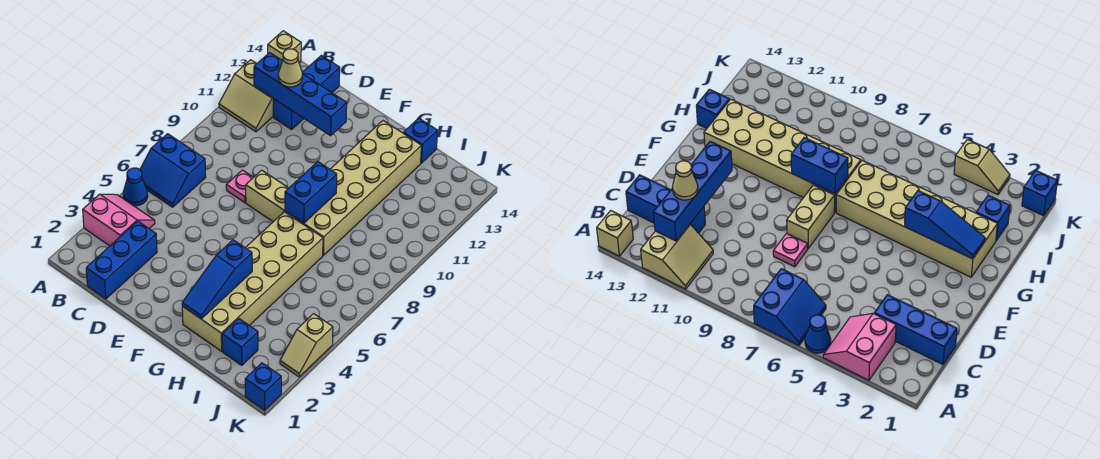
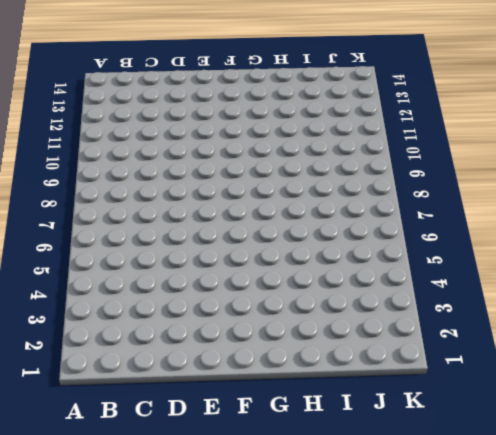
none -> pink 2x2 slope [83,194,155,246]
none -> blue 1x1 cone [123,168,148,206]
none -> blue 2x2 slope [140,134,206,207]

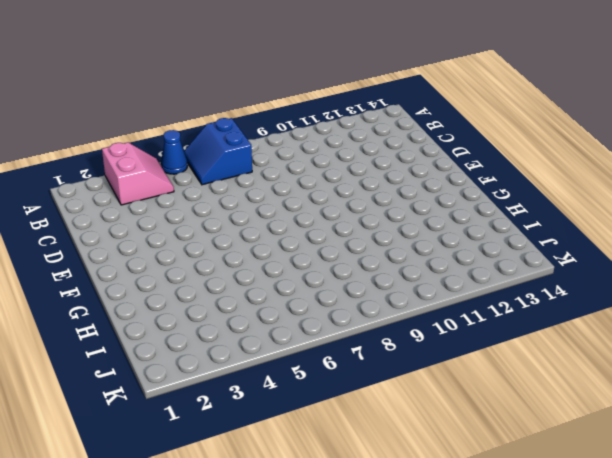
none -> tan 2x2 slope [219,60,273,132]
none -> tan 1x1 brick [268,31,301,63]
none -> blue 1x3 brick [86,221,157,299]

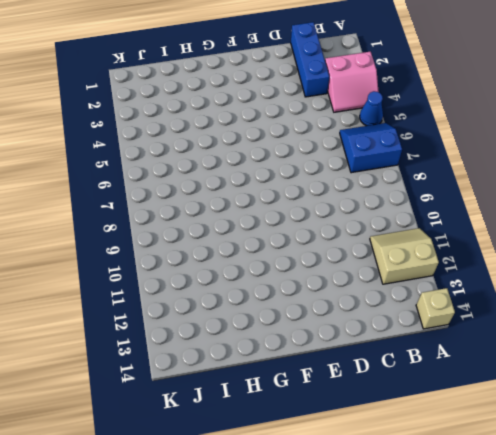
none -> blue 1x3 brick [273,55,340,129]
none -> pink 1x1 plate [226,170,253,203]
none -> tan 1x2 brick [246,170,289,222]

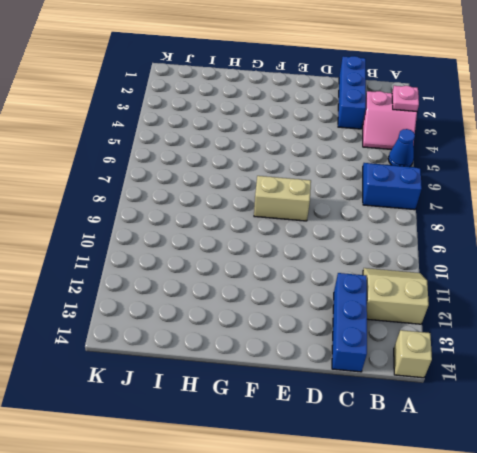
pink 1x1 plate [392,86,419,111] -> pink 1x1 plate moved to [226,170,253,203]
none -> tan 2x6 brick [182,212,323,351]
none -> tan 2x6 brick [285,121,421,255]
none -> blue 1x1 brick [403,118,437,163]

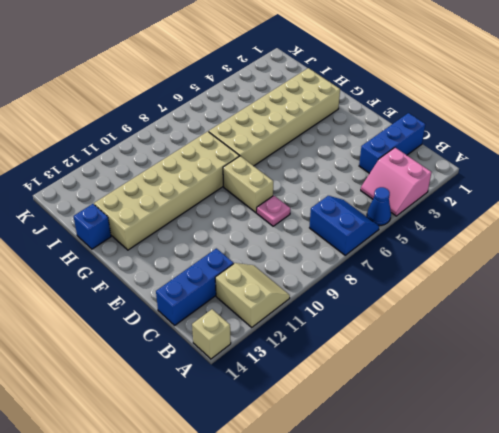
none -> blue 1x1 brick [222,319,258,365]
none -> blue 1x1 brick [245,363,281,410]
none -> tan 1x2 slope [280,314,333,377]

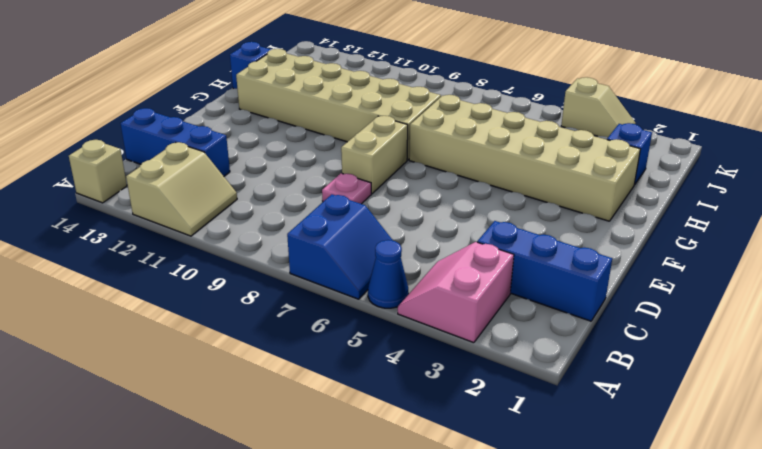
none -> blue 1x1 brick [245,363,281,410]
none -> blue 1x4 brick [254,53,347,136]
none -> blue 1x3 slope [182,240,252,319]

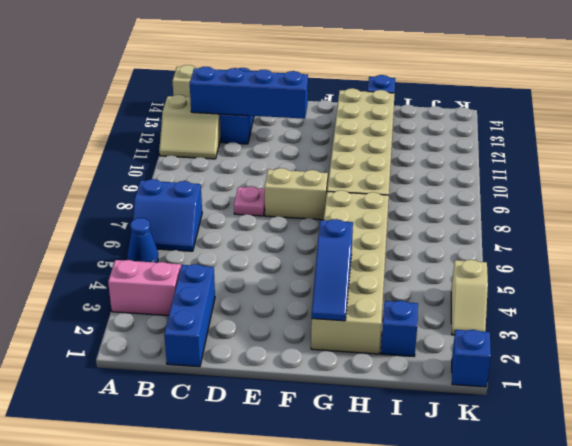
none -> blue 1x2 brick [285,162,337,223]
none -> tan 1x1 cone [278,49,303,87]

